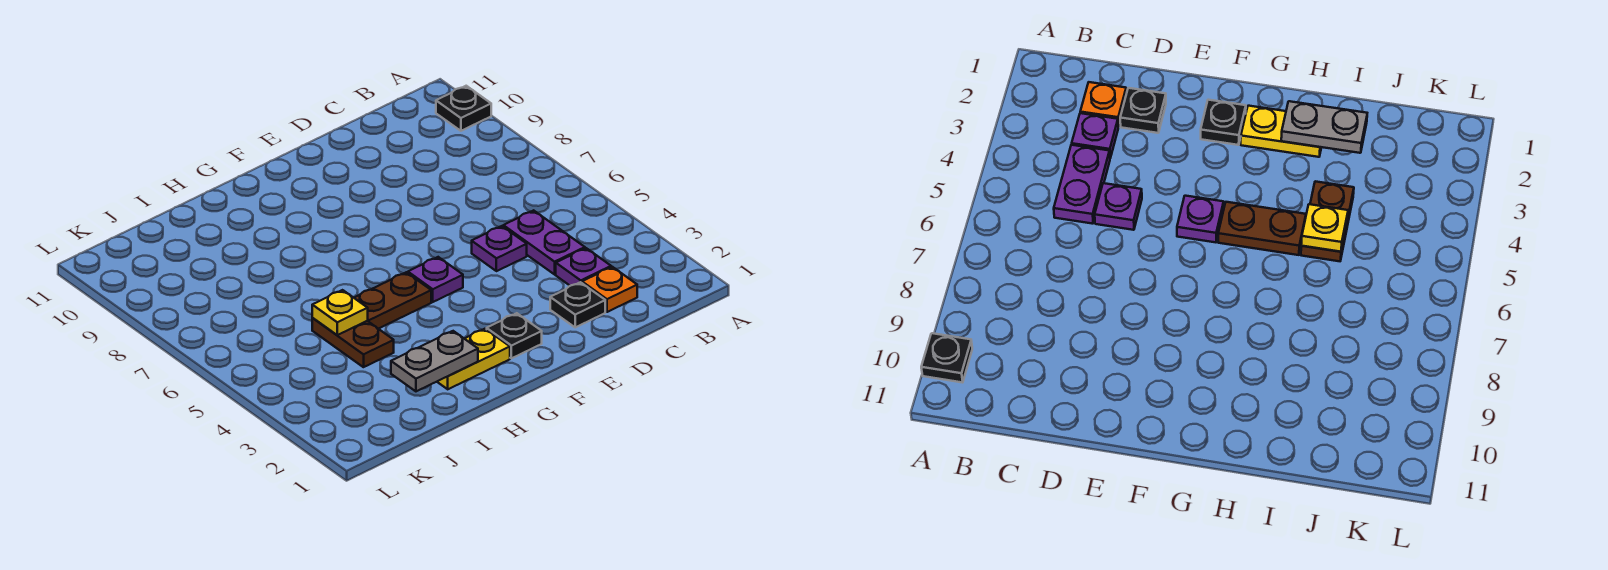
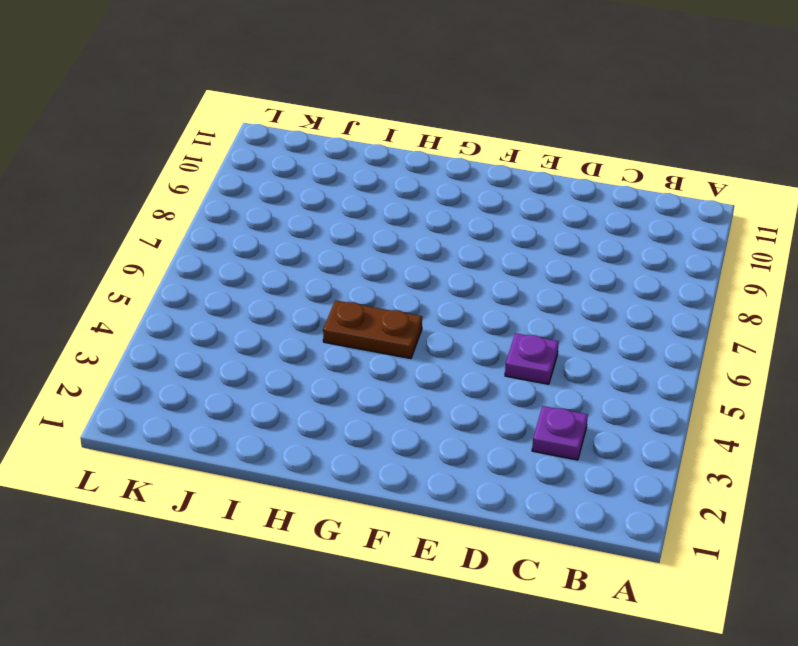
none -> black 1x1 plate [436,86,491,131]
none -> orange 1x1 plate [582,267,637,312]
none -> purple 1x2 plate [503,210,585,274]

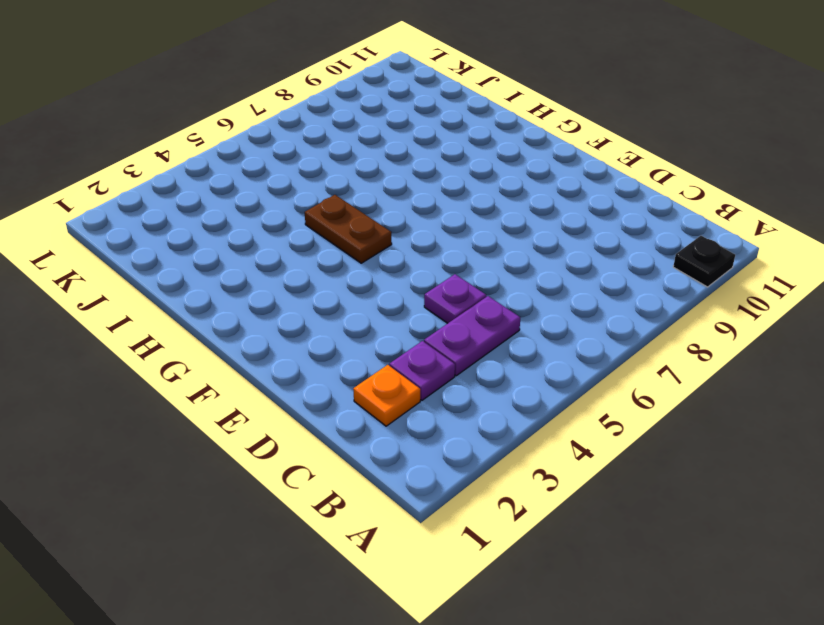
none -> black 1x1 plate [550,282,605,327]
none -> black 1x1 plate [487,313,542,358]
none -> purple 1x1 plate [408,257,463,302]

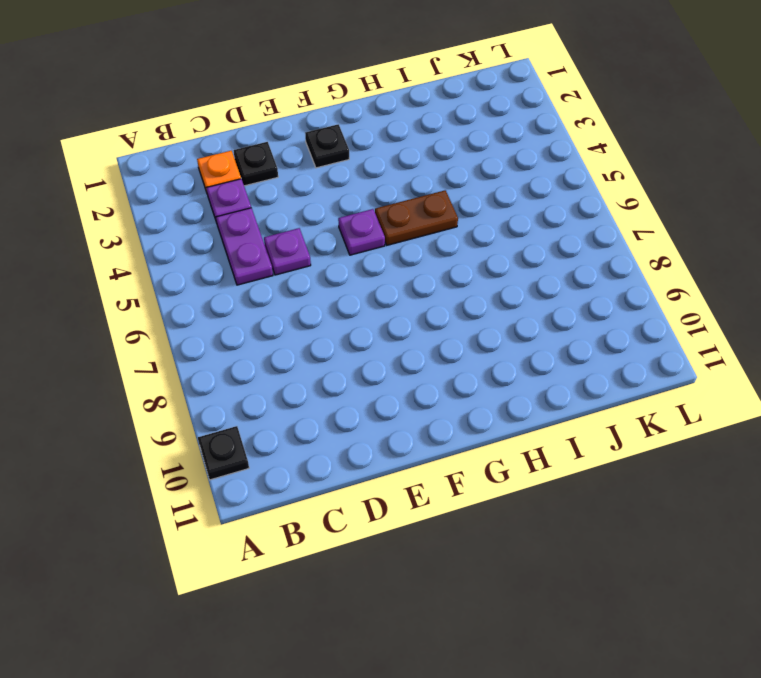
none -> yellow 1x2 plate [437,329,510,389]
none -> brown 1x2 plate [312,318,394,367]
none -> grey 1x2 plate [391,331,478,391]

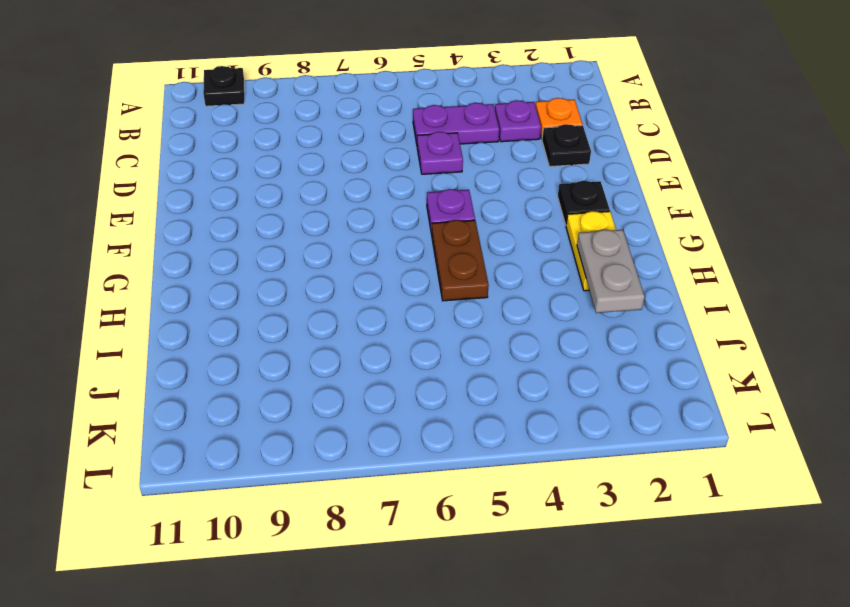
none -> brown 1x2 plate [312,318,394,367]
none -> yellow 1x1 plate [312,290,368,335]

